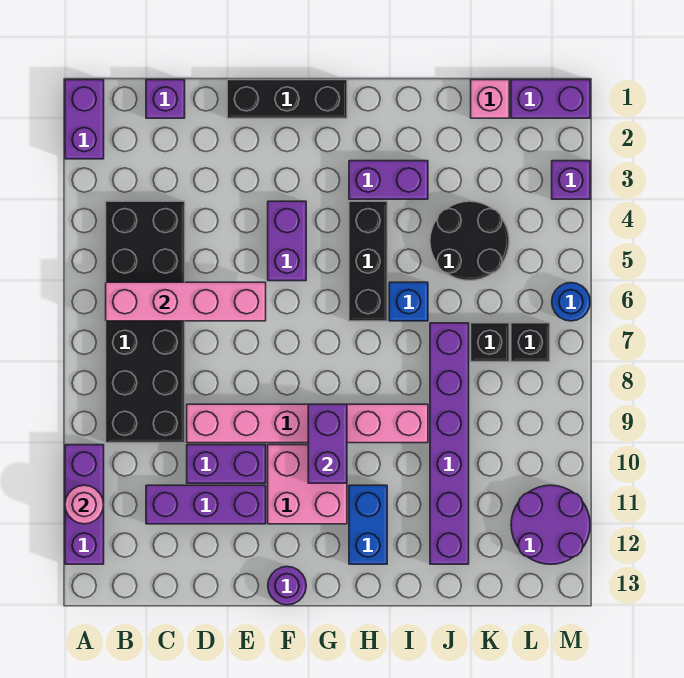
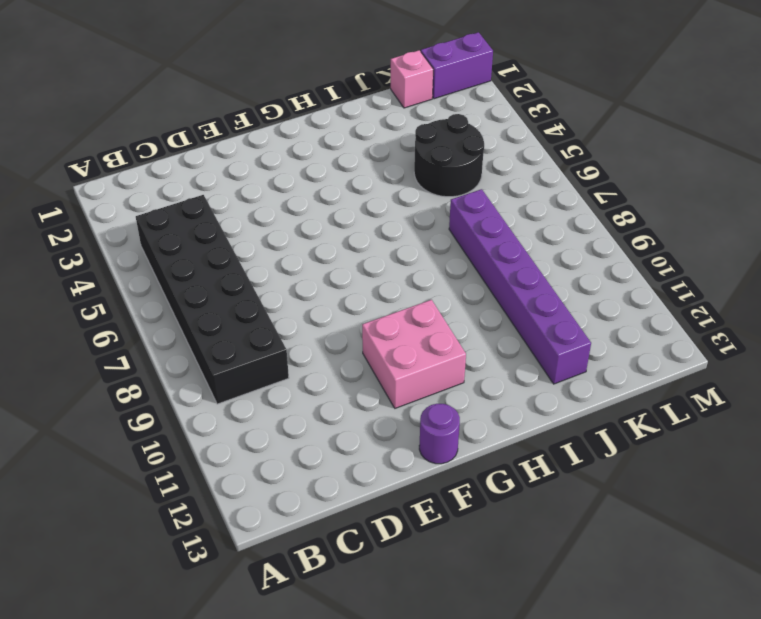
none -> purple 1x2 brick [65,80,104,159]
none -> purple 1x3 brick [65,445,104,564]
none -> purple 1x1 brick [146,80,185,118]

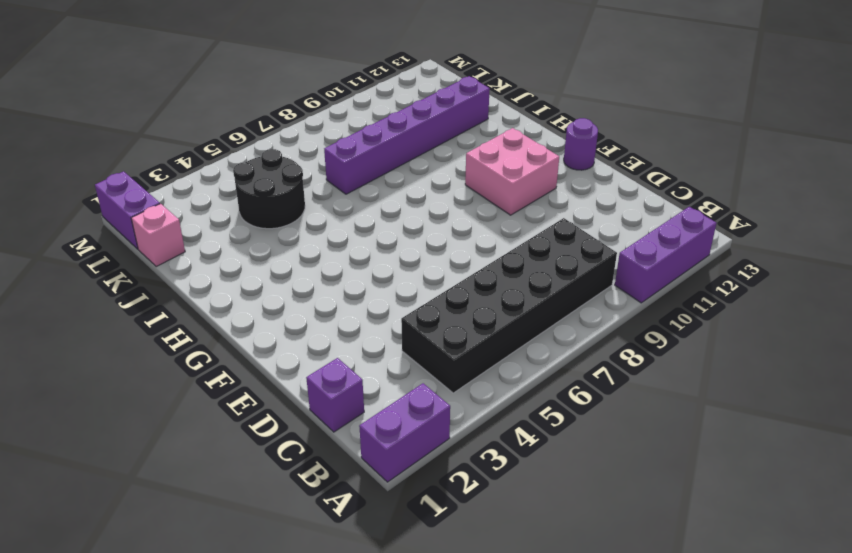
none -> purple 1x3 brick [146,485,266,524]
none -> pink 1x6 brick [187,404,428,443]
none -> purple 1x2 brick [187,445,266,483]

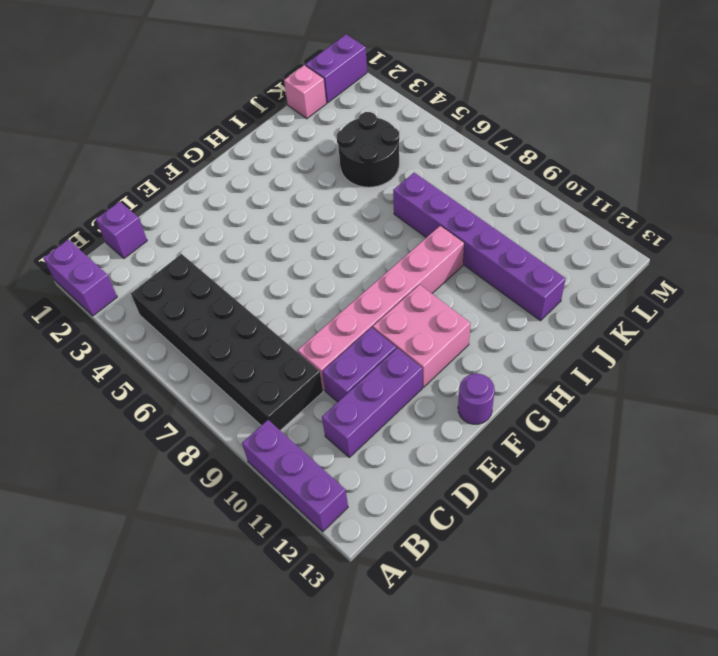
none -> black 1x3 brick [227,80,347,118]
none -> purple 1x2 brick [268,201,306,281]
none -> purple 1x2 brick [349,161,428,199]

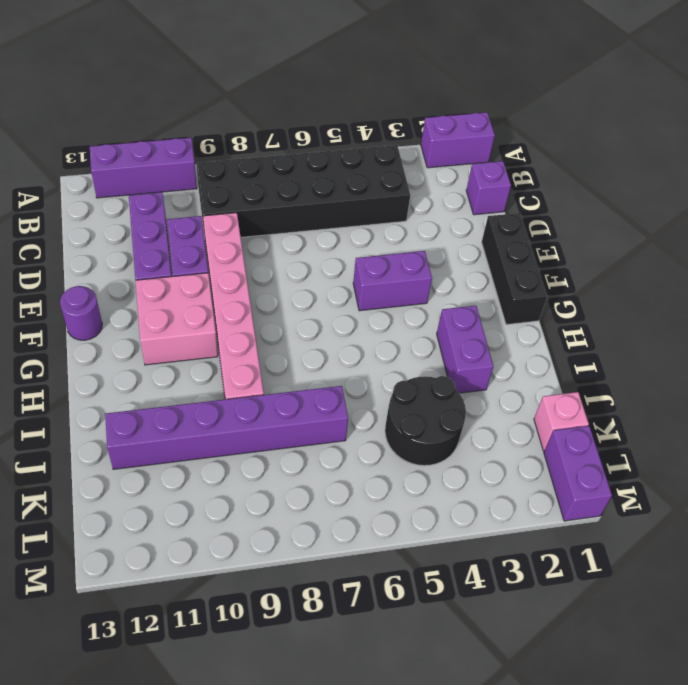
none -> black 1x3 brick [349,201,387,321]
none -> blue 1x2 brick [349,485,387,564]
none -> blue 1x1 brick [389,282,428,321]

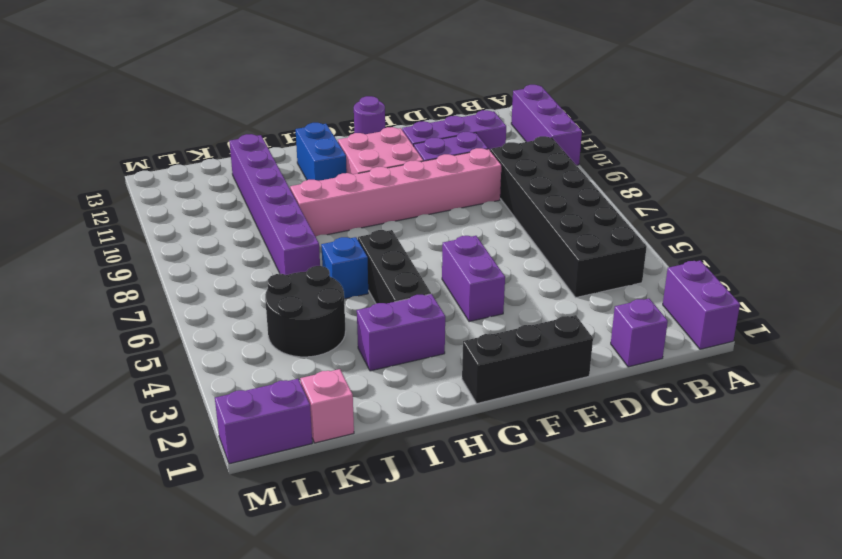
none -> black 1x1 brick [471,323,509,362]
none -> black 1x1 brick [511,323,550,362]
none -> purple 2x2 round brick [511,485,590,564]

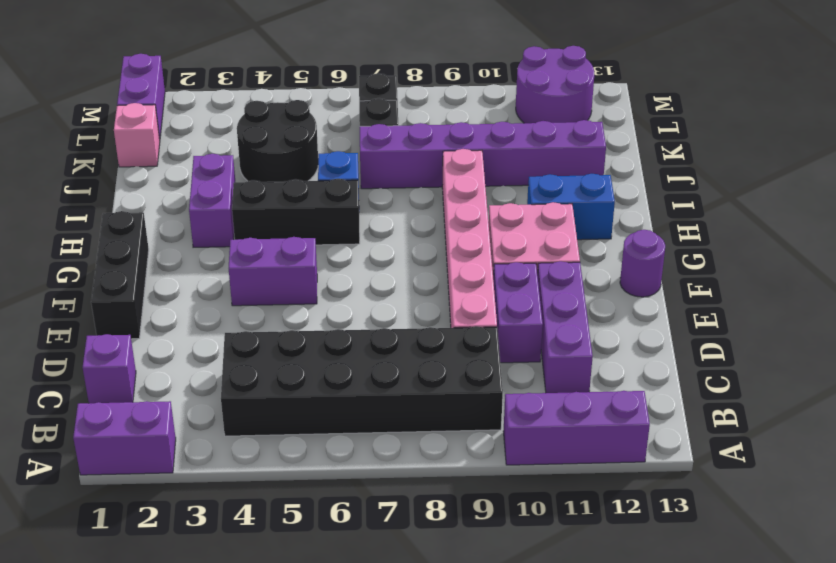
none -> purple 1x1 brick [552,161,590,199]
none -> blue 1x1 round brick [552,283,590,321]
none -> pink 1x1 round brick [65,485,104,524]

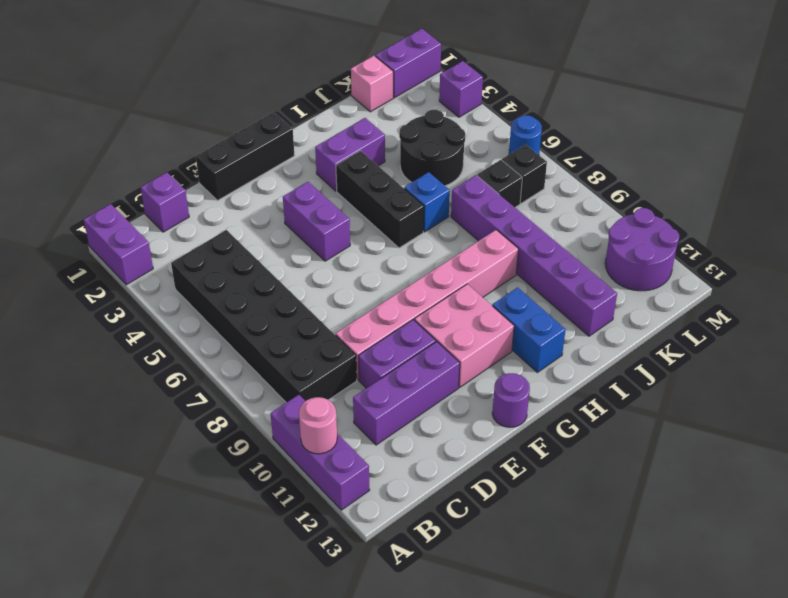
none -> pink 1x4 brick [106,282,266,321]
none -> purple 1x2 brick [308,404,347,483]

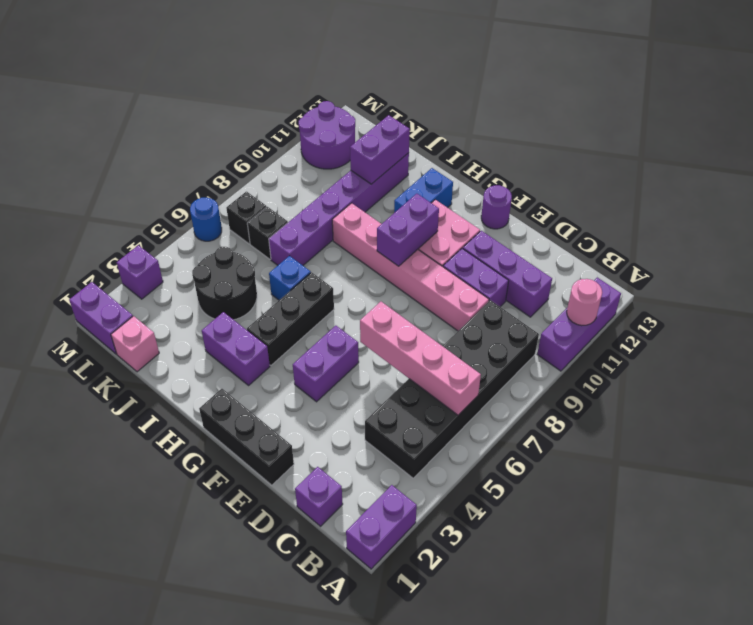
purple 1x2 brick [350,115,410,184] -> none

